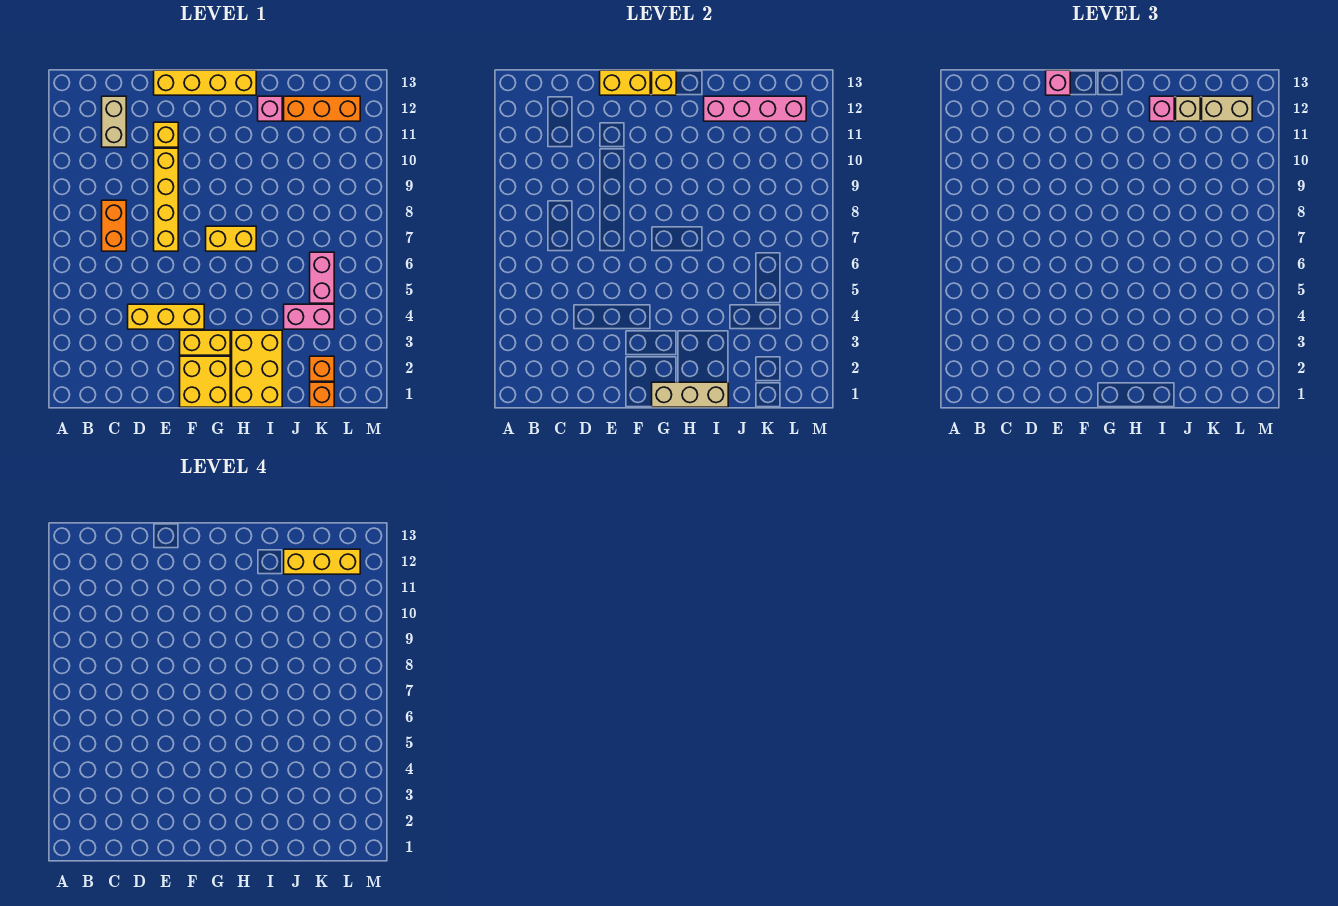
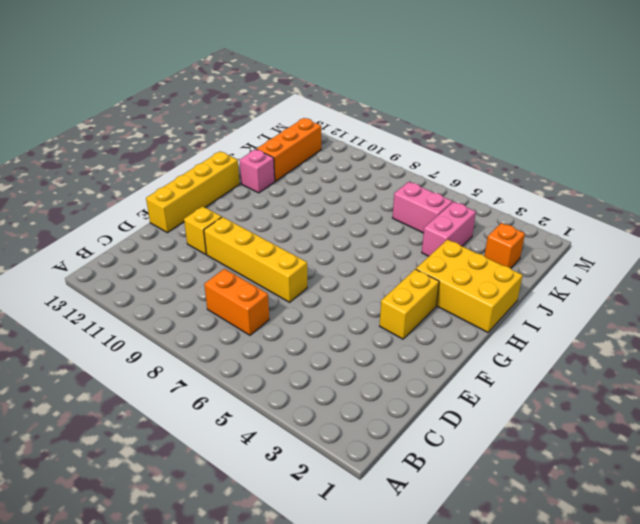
none -> tan 1x2 brick [102,96,126,147]
none -> yellow 1x3 brick [128,304,204,329]
none -> yellow 2x2 brick [180,356,230,407]

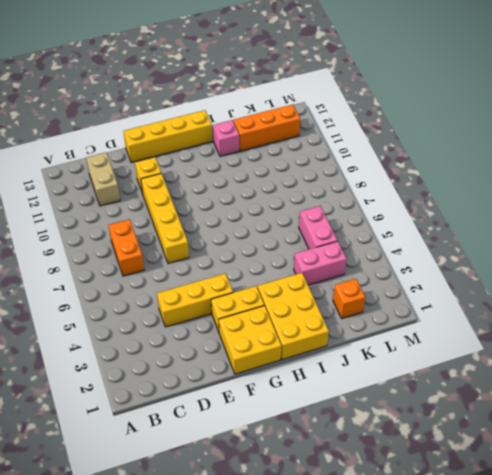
none -> yellow 1x2 brick [206,226,256,251]
none -> orange 1x1 brick [310,382,334,407]
none -> yellow 1x2 brick [600,70,650,95]

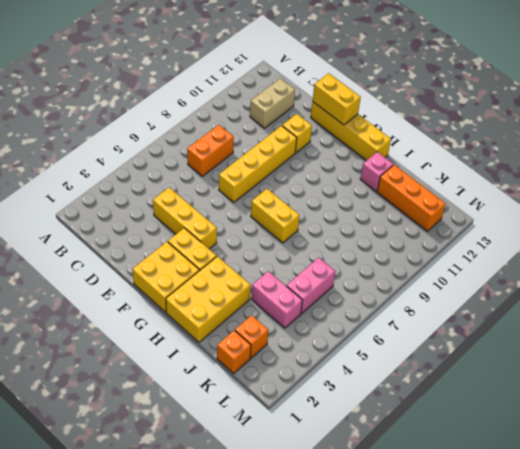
none -> tan 1x3 brick [652,382,728,407]
none -> yellow 1x1 brick [652,70,676,95]
none -> pink 1x4 brick [704,96,806,121]

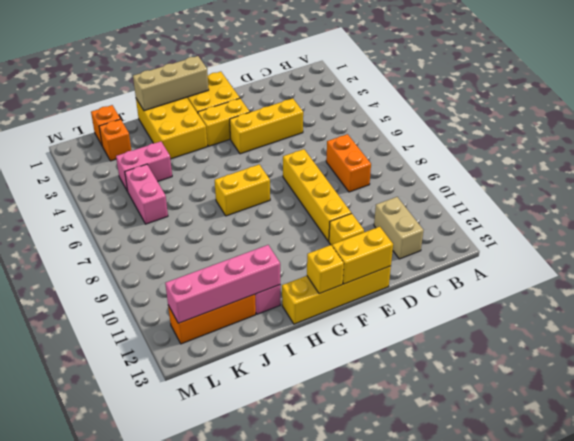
none -> pink 1x1 brick [1046,70,1070,95]
none -> pink 1x1 brick [1150,96,1174,121]
none -> tan 1x1 brick [1176,96,1200,121]

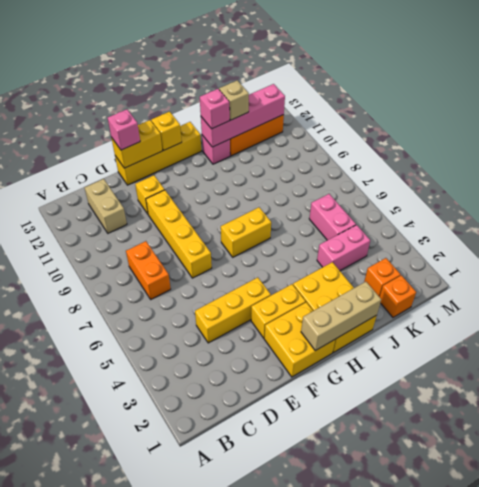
none -> tan 1x2 brick [1202,96,1252,121]
none -> yellow 1x3 brick [284,549,360,574]

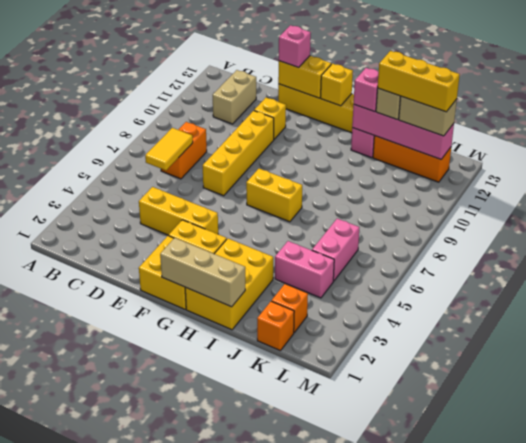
yellow 1x2 tile [145,128,193,170] -> none

